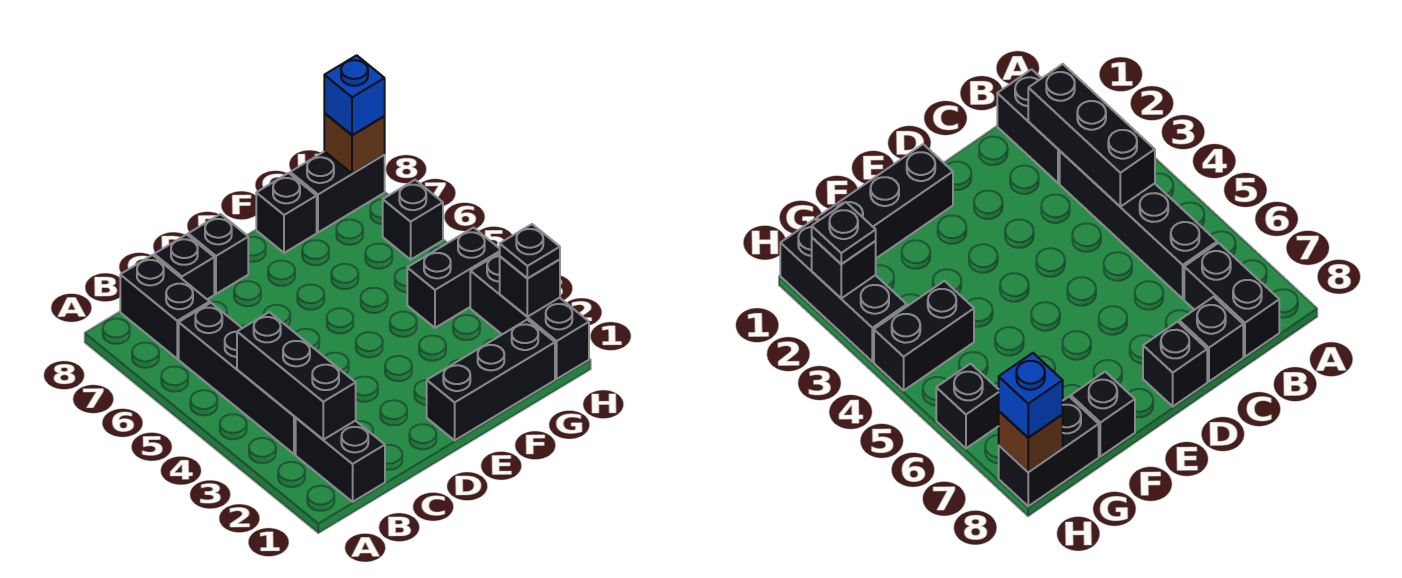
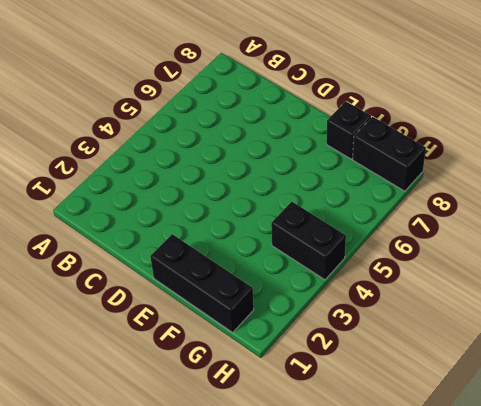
none -> black 1x2 brick [296,418,385,502]
none -> black 1x4 brick [179,303,296,454]
none -> black 1x2 brick [120,255,210,359]

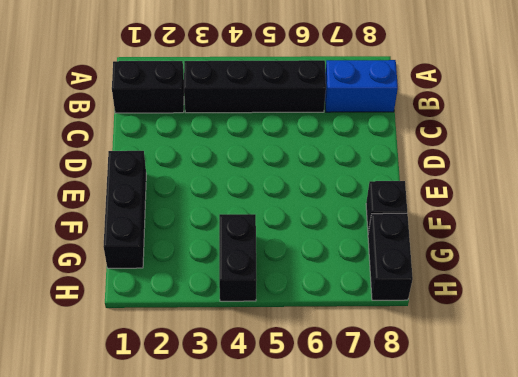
blue 1x2 brick [325,60,398,112] -> black 1x2 brick [120,255,210,359]
none -> black 1x1 brick [154,235,214,299]
none -> black 1x1 brick [188,214,248,294]
none -> black 1x3 brick [470,253,589,379]

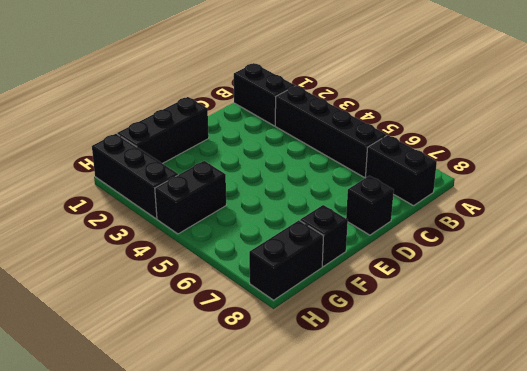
none -> black 1x1 brick [154,235,214,299]
none -> black 1x1 brick [383,180,443,260]
none -> black 1x3 brick [237,312,356,440]

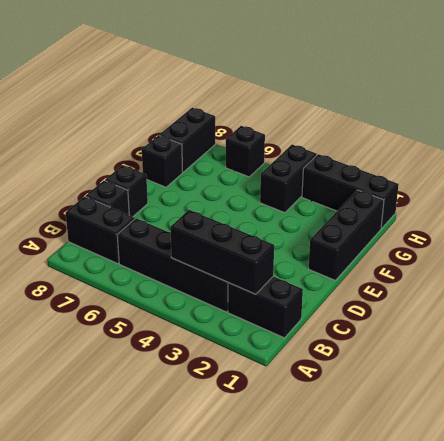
none -> black 1x1 brick [500,257,560,317]
none -> brown 1x1 brick [324,113,385,174]
none -> black 1x1 plate [500,224,560,279]

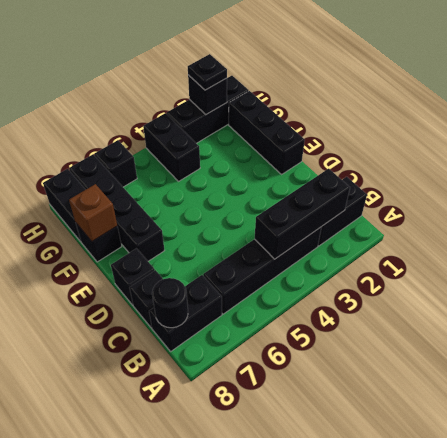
black 1x1 round brick [152,278,188,328] -> none
black 1x4 brick [69,154,164,261] -> none
brown 1x1 brick [69,184,117,241] -> brown 1x1 brick moved to [324,113,385,174]
none -> blue 1x1 brick [324,55,385,135]

